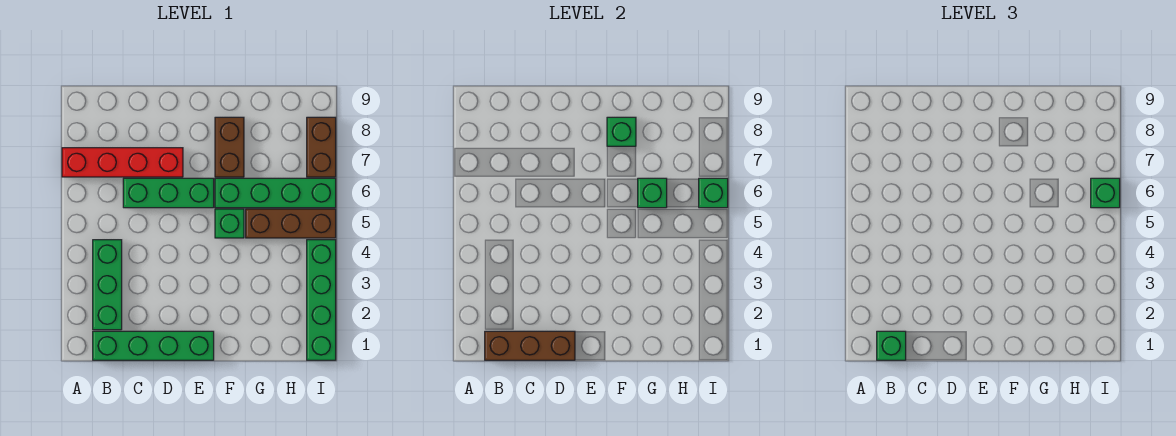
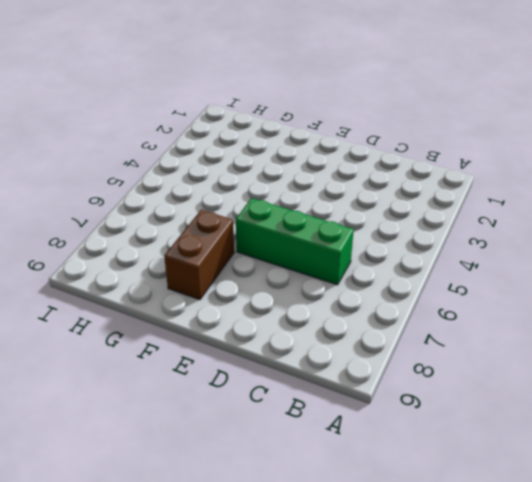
none -> red 1x4 brick [62,148,183,177]
none -> green 1x4 brick [93,331,214,360]
none -> green 1x3 brick [93,240,122,330]

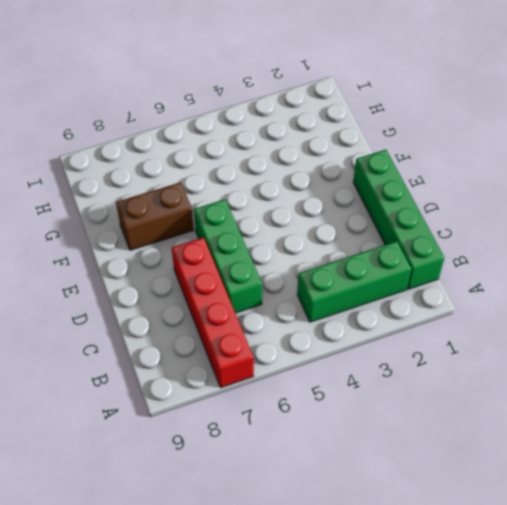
none -> green 1x1 brick [215,209,244,238]
none -> green 1x4 brick [215,178,336,208]
none -> brown 1x3 brick [246,209,336,238]

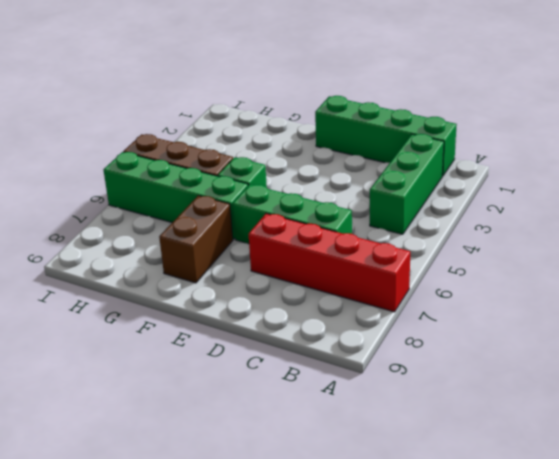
none -> green 1x4 brick [307,240,336,360]
none -> brown 1x2 brick [307,117,336,177]
none -> brown 1x3 brick [485,331,575,360]

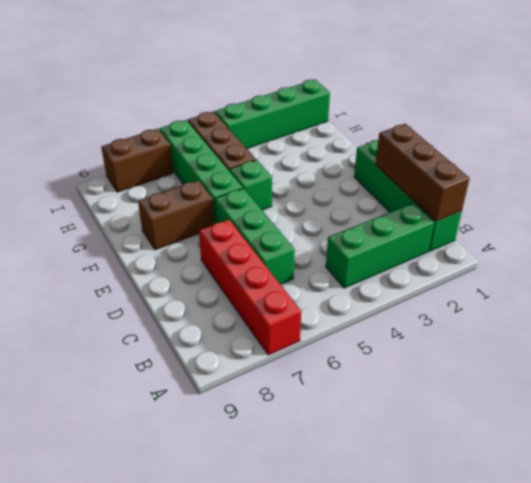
none -> green 1x1 brick [607,117,636,146]
none -> green 1x1 brick [638,178,667,208]
none -> green 1x1 brick [699,178,728,208]

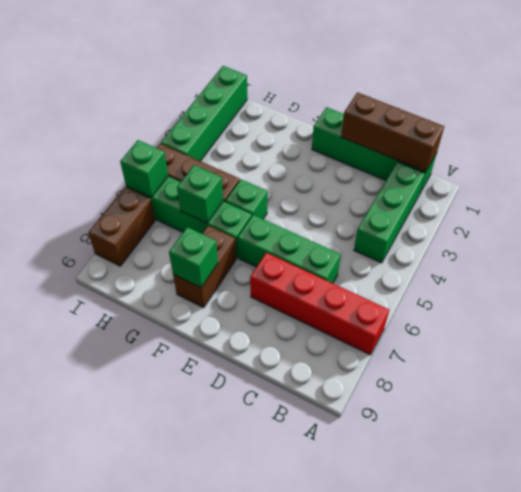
none -> green 1x1 brick [877,331,906,360]
none -> green 1x1 brick [1091,178,1120,208]

